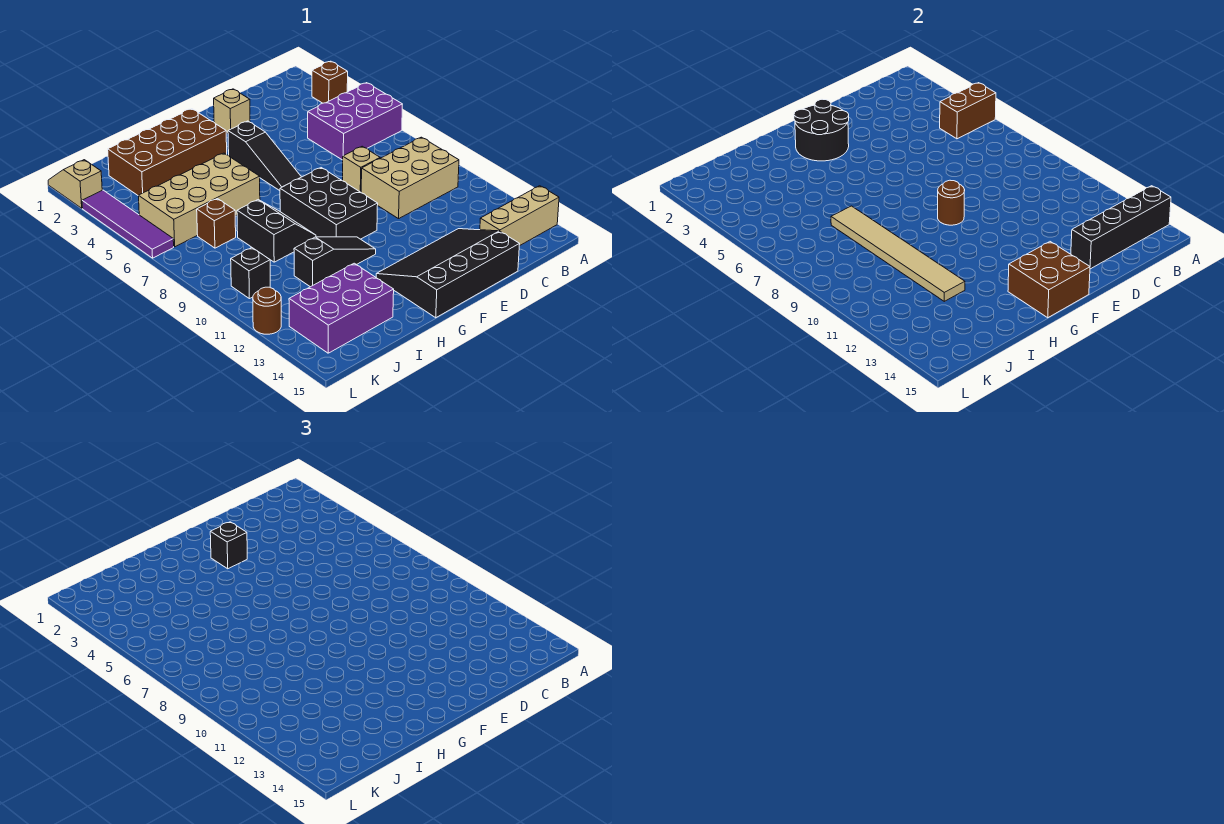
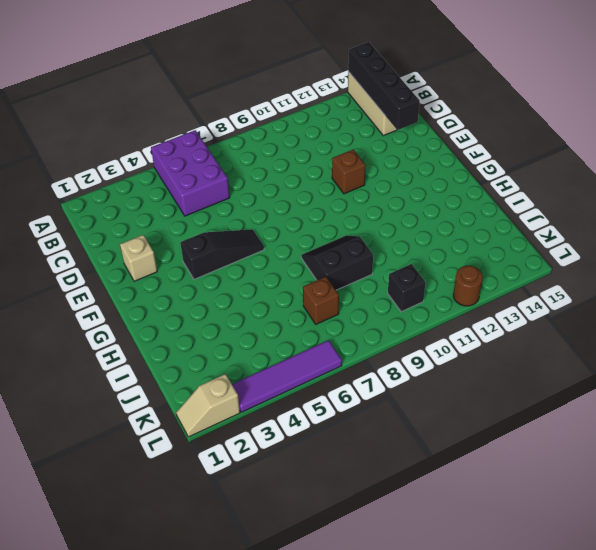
brown 1x1 brick [332,150,366,194] -> brown 1x1 brick moved to [312,61,348,103]
none -> tan 2x3 brick [361,137,459,219]
none -> tan 1x1 brick [343,146,380,192]
none -> black 3x4 slope [376,229,520,318]

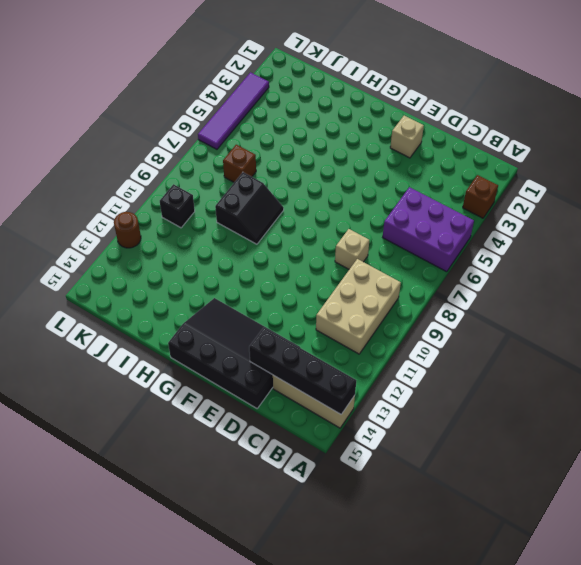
tan 2x3 brick [316,259,401,354] -> tan 2x3 brick turned to [361,137,459,219]
none -> black 1x3 slope [228,121,301,191]
none -> black 2x3 brick [280,168,378,239]
none -> brown 2x4 brick [108,109,227,195]

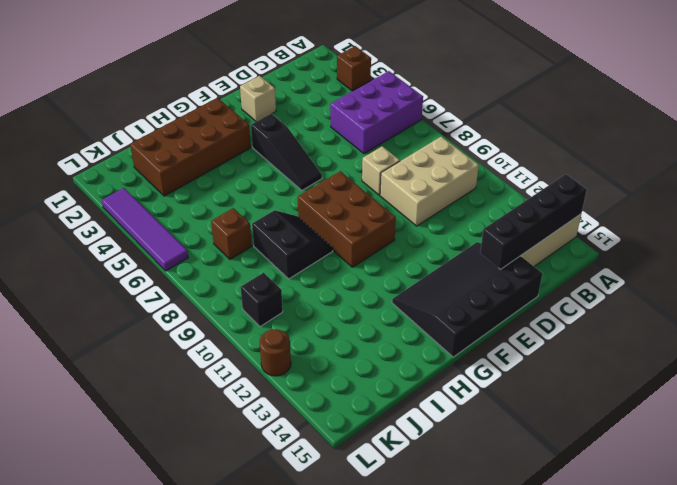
brown 2x3 brick [298,171,396,267] -> black 2x3 brick [280,168,378,239]
none -> black 1x3 slope [294,237,376,287]
none -> tan 2x4 brick [138,153,260,247]
none -> purple 2x3 brick [289,263,394,353]

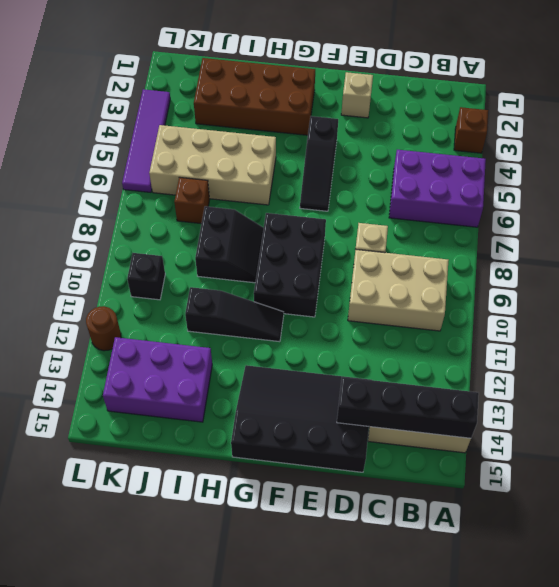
none -> tan 1x2 slope [48,160,102,208]
none -> brown 1x2 brick [940,83,996,139]
none -> black 2x2 round brick [794,99,849,161]

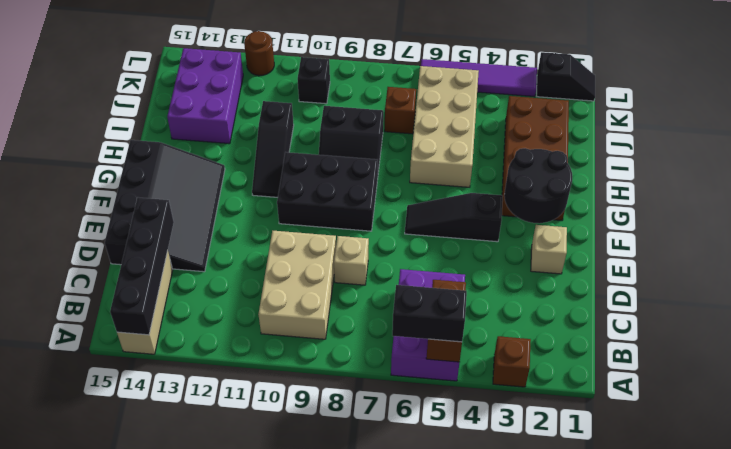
black 1x2 brick [392,285,467,342] -> none
black 1x2 slope [537,52,595,101] -> tan 1x2 slope [48,160,102,208]
none -> brown 1x1 round brick [938,180,965,225]
none -> brown 2x2 brick [1008,242,1090,318]
none -> tan 1x6 tile [831,206,965,301]

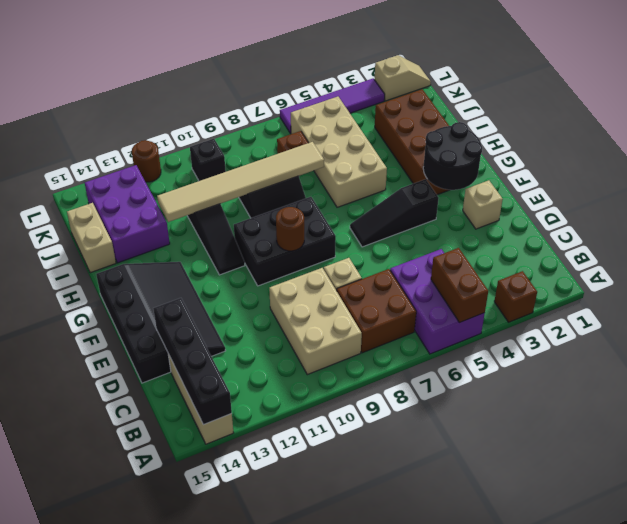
brown 2x2 brick [337,269,416,353] -> brown 2x2 brick moved to [1008,242,1090,318]
tan 1x2 brick [67,203,116,273] -> none
none -> black 1x1 brick [210,522,247,569]

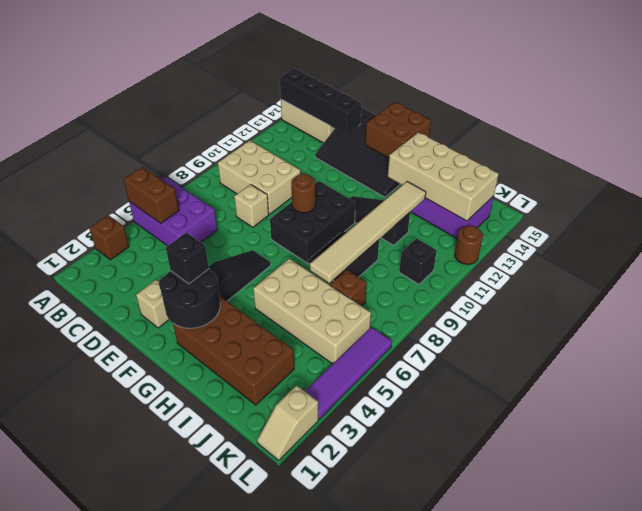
tan 2x4 brick [388,132,499,221] -> none

